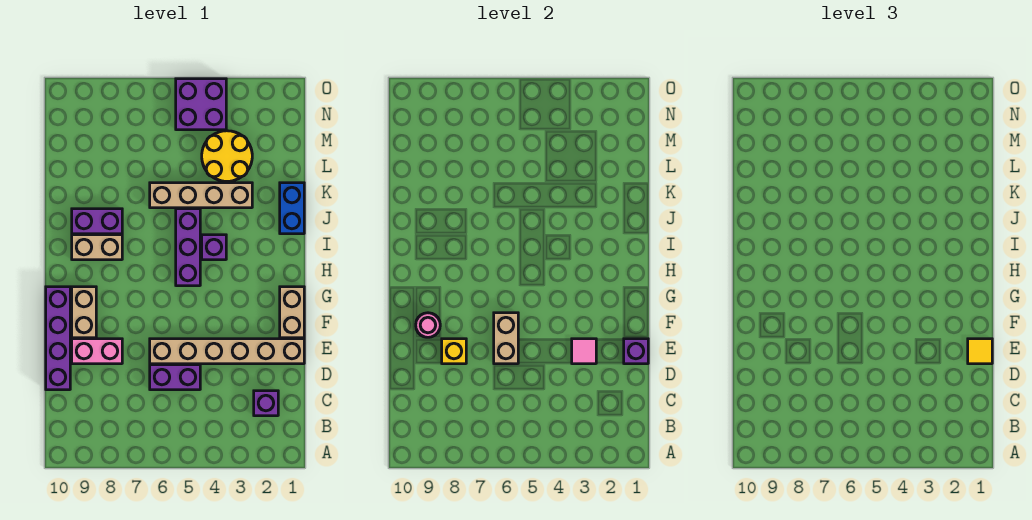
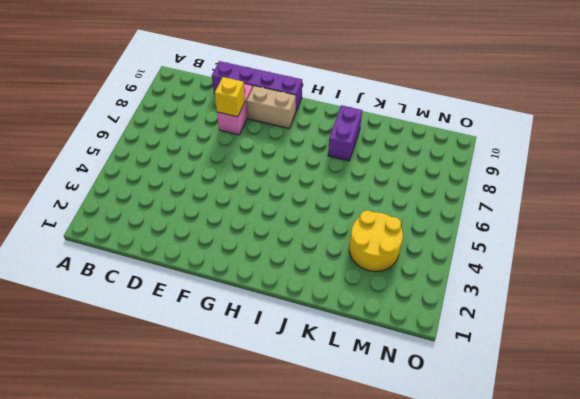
none -> purple 1x1 brick [254,391,278,416]
none -> purple 1x2 brick [150,365,200,390]
none -> tan 1x6 brick [150,339,304,364]

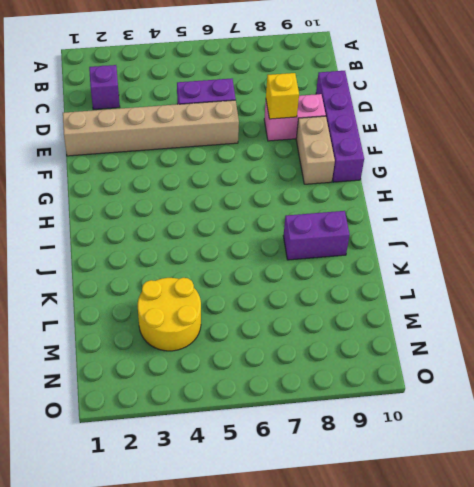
none -> tan 1x2 brick [280,287,304,338]
none -> purple 1x3 brick [176,209,200,286]
none -> purple 1x1 brick [202,235,226,260]

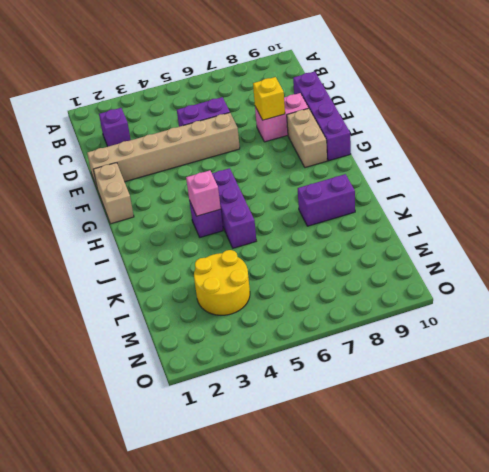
pink 1x1 brick [186,170,221,216] -> none
none -> tan 1x2 brick [72,235,122,260]
none -> blue 1x2 brick [280,183,304,234]
none -> tan 1x4 brick [150,183,252,208]

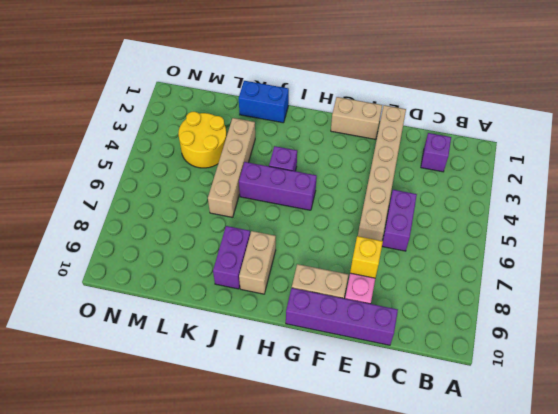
none -> purple 2x2 brick [176,79,226,130]
none -> purple 1x1 brick [624,339,648,364]
none -> pink 1x1 tile [572,339,596,364]

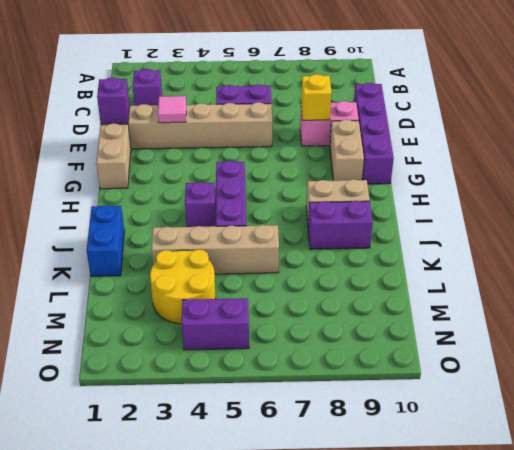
purple 1x2 brick [182,298,249,350] -> purple 2x2 brick [176,79,226,130]
none -> tan 1x2 brick [494,313,518,364]
none -> pink 1x1 round brick [416,313,440,337]
none -> yellow 1x1 tile [968,339,992,364]

